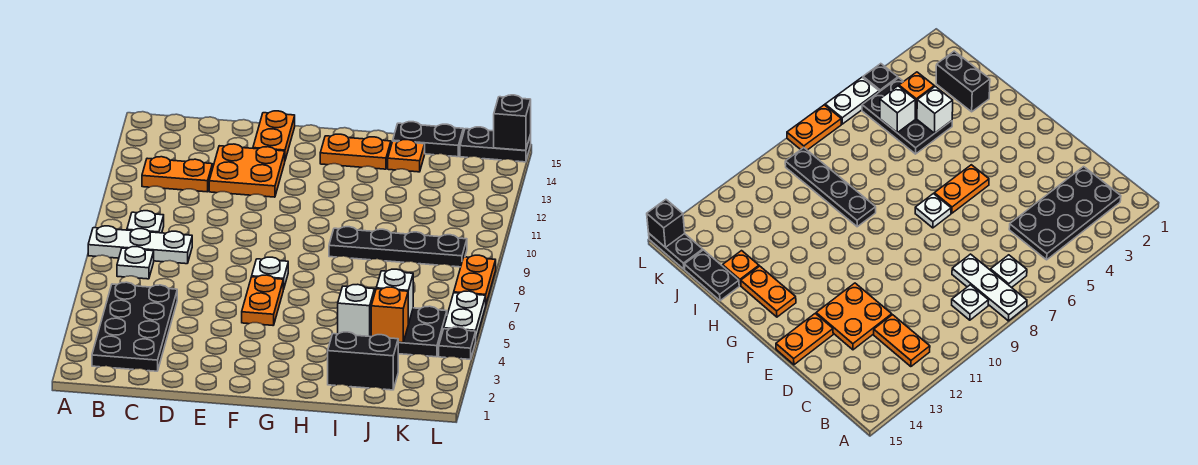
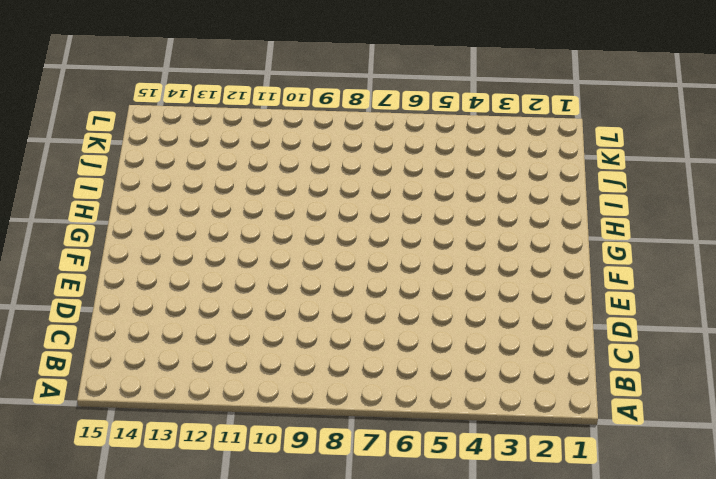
none -> white 1x3 plate [88,226,192,264]
none -> black 2x4 plate [92,282,177,371]
none -> white 1x1 plate [117,247,154,279]

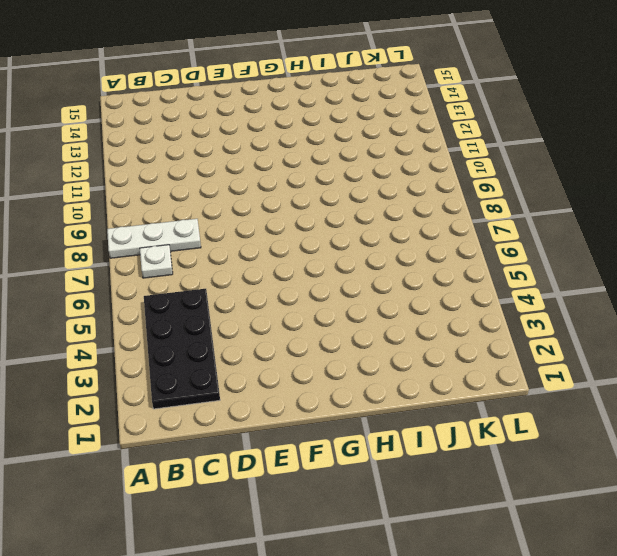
none -> white 1x1 plate [127,211,164,233]
none -> orange 1x2 plate [142,157,212,192]
none -> orange 2x2 plate [209,144,285,197]

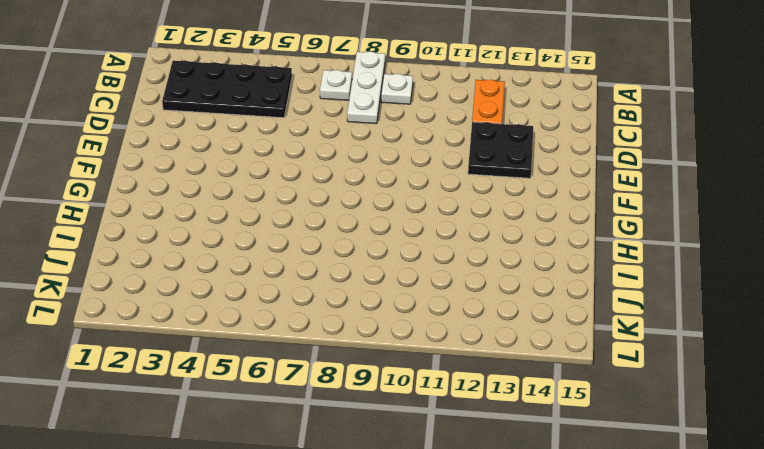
black 2x2 plate [468,122,533,178] -> orange 2x2 plate [209,144,285,197]
none -> orange 1x2 plate [253,111,295,160]
none -> orange 1x2 plate [242,275,283,325]
none -> white 1x1 plate [252,257,288,289]

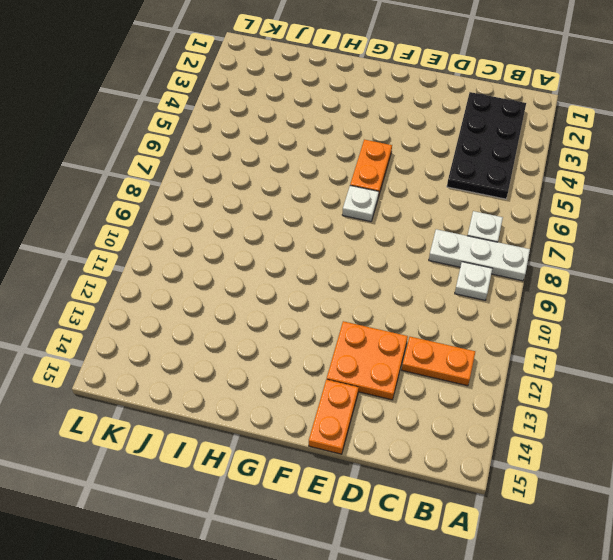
none -> orange 1x2 plate [320,134,391,169]
none -> black 1x4 plate [329,227,467,267]
none -> black 1x2 brick [328,332,399,390]

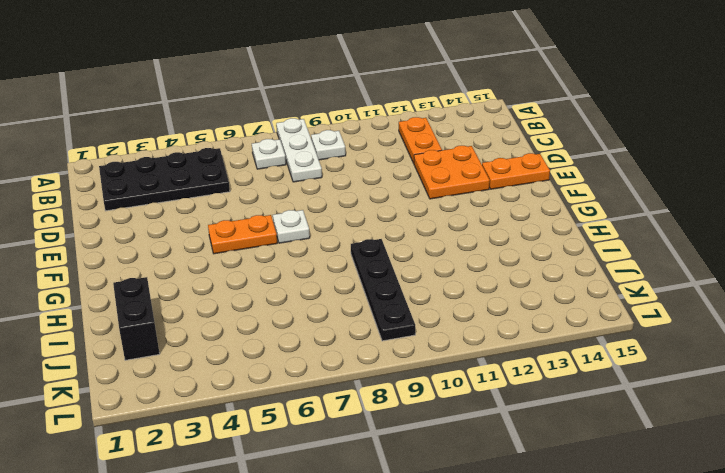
none -> orange 1x2 plate [320,134,391,169]
none -> black 2x3 plate [398,306,447,357]
none -> orange 1x1 plate [388,140,425,172]

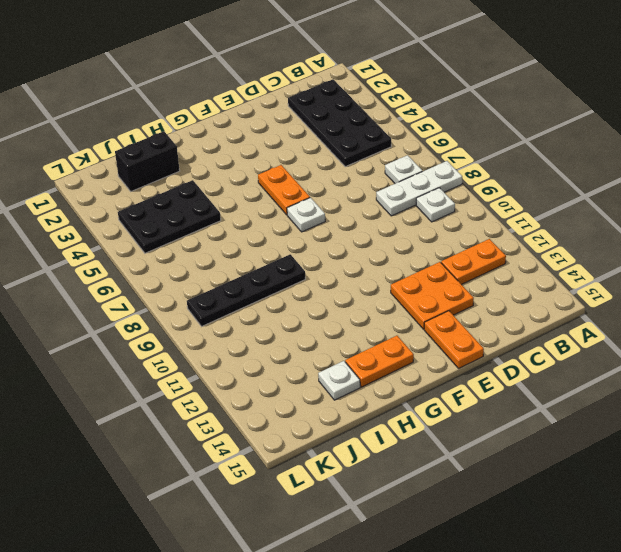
white 1x1 plate [318,361,360,400] -> orange 1x1 plate [388,140,425,172]
none -> black 1x2 plate [393,122,463,157]
none -> black 1x2 plate [460,127,531,162]
none -> black 1x1 plate [439,327,476,359]

